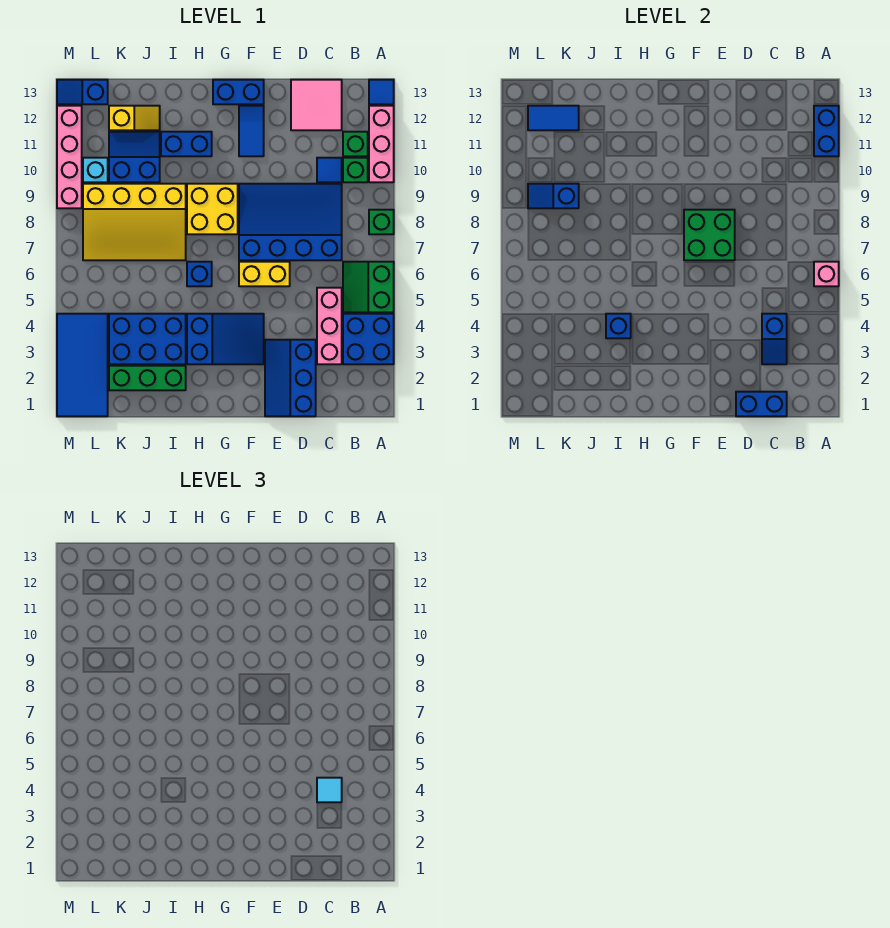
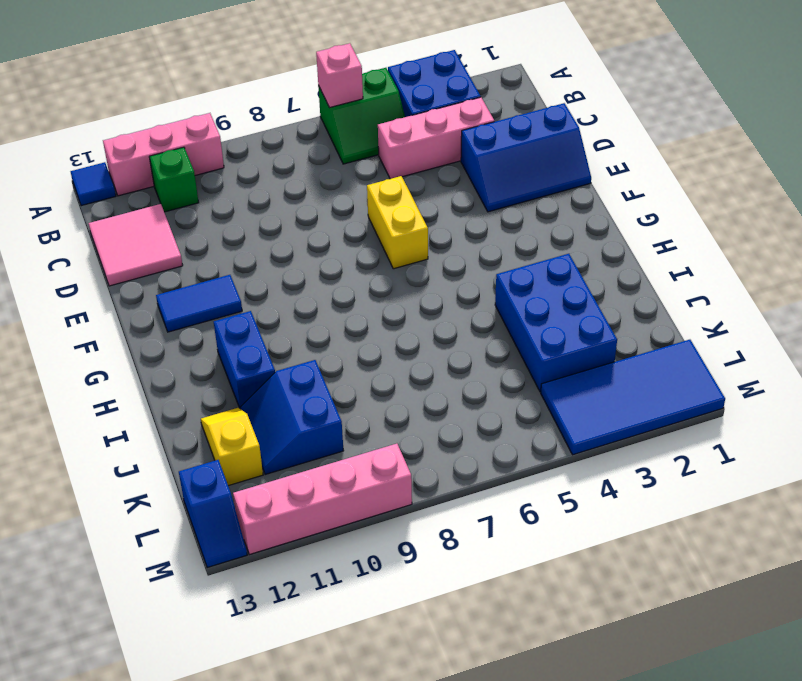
none -> green 1x1 brick [369,210,394,234]
none -> green 1x1 brick [343,158,368,182]
none -> blue 3x4 slope [239,184,342,260]
none -> blue 1x1 tile [317,158,342,182]

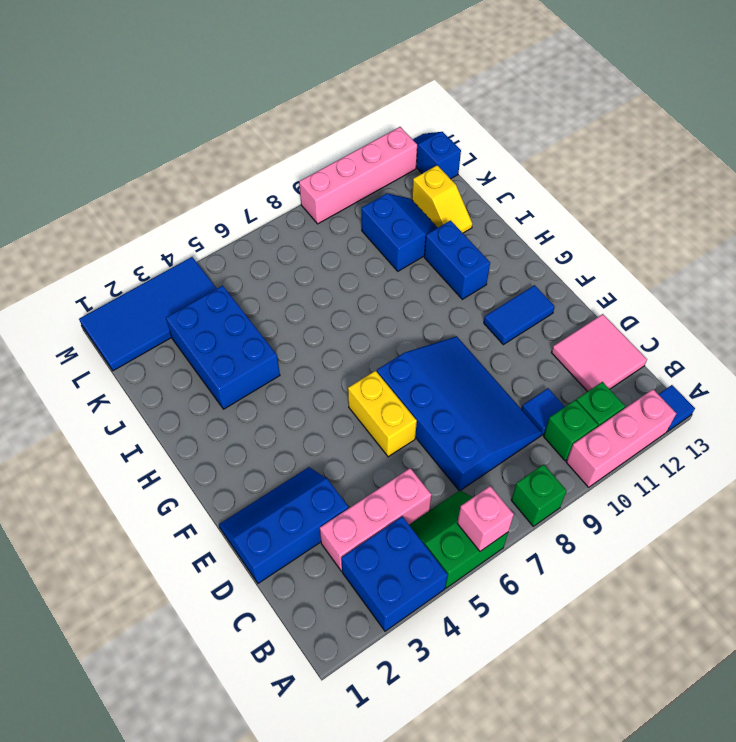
none -> blue 2x3 slope [187,314,264,364]
none -> blue 1x2 brick [213,80,264,104]
none -> yellow 2x2 brick [187,184,238,234]
none -> blue 1x1 brick [187,262,212,286]

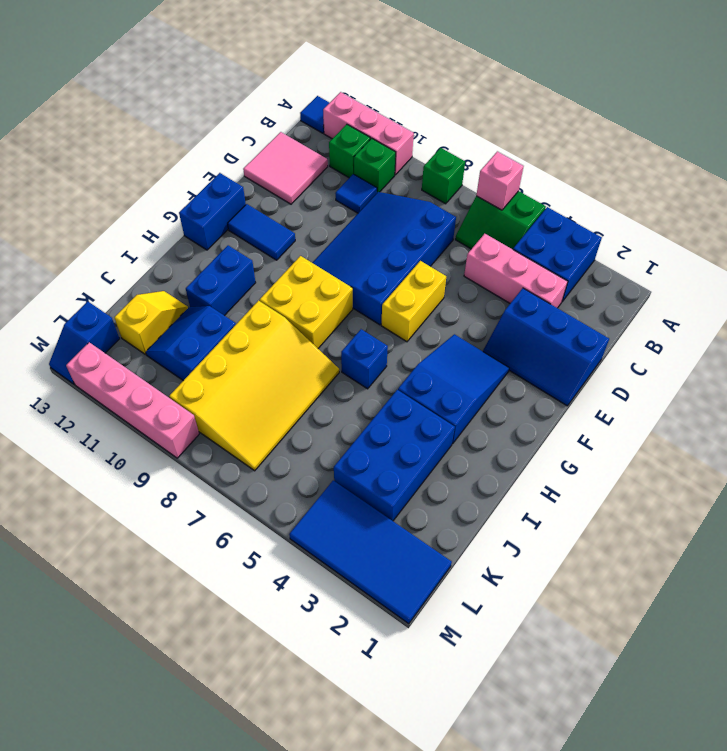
none -> green 1x3 brick [109,366,186,390]
none -> cyan 1x1 brick [83,158,108,182]
none -> blue 1x2 brick [814,106,839,156]
none -> blue 1x2 brick [736,392,787,416]

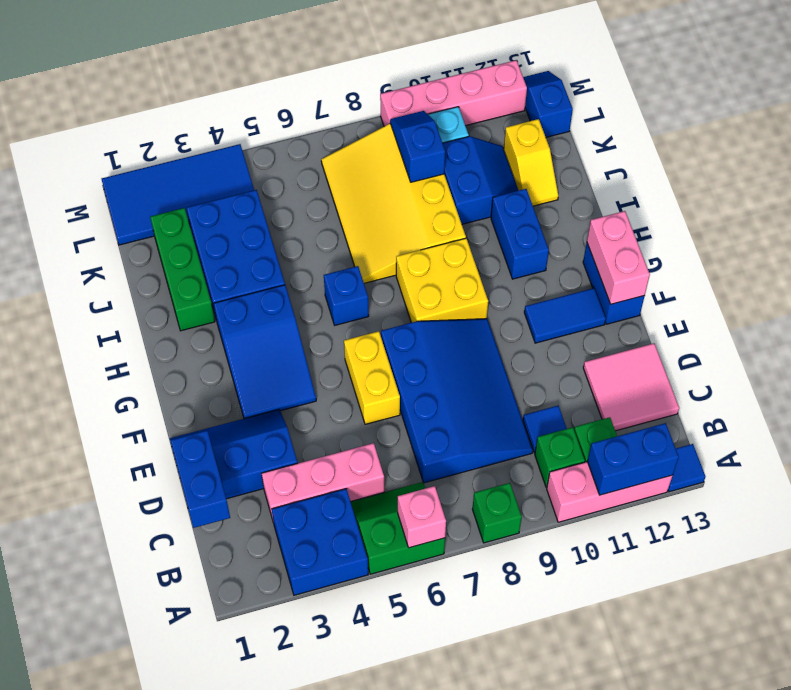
pink 1x2 brick [587,211,650,304] -> none
none -> blue 1x2 slope [762,314,787,364]
none -> green 2x2 brick [684,210,735,260]
none -> blue 1x1 brick [606,314,631,338]
none -> blue 1x2 tile [528,106,579,130]

